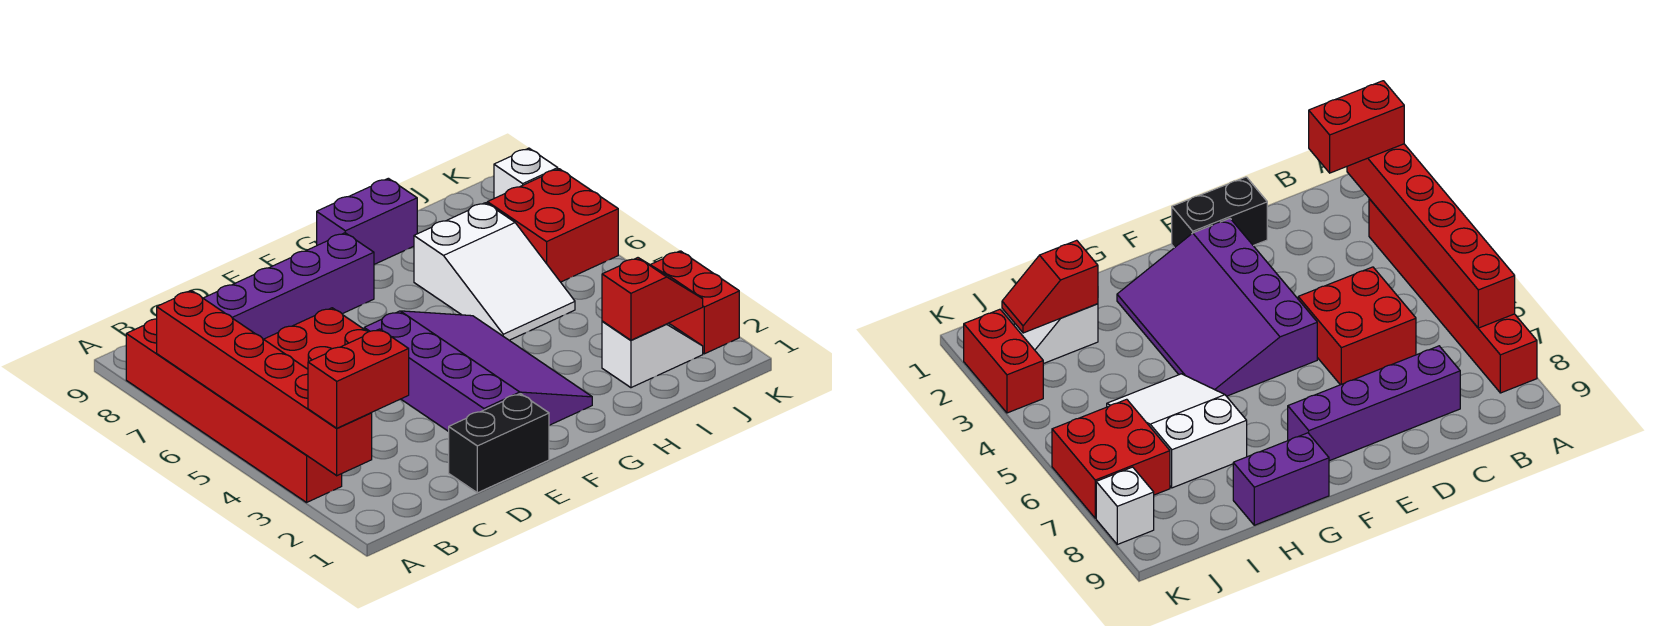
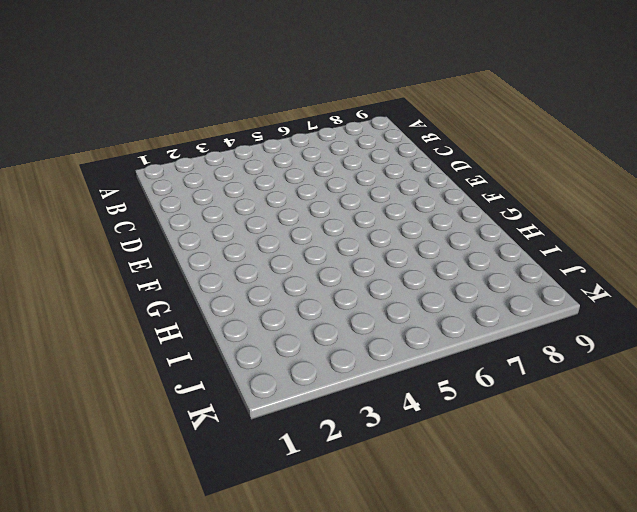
none -> red 1x6 brick [126,319,342,502]
none -> red 2x2 brick [264,308,368,369]
none -> purple 1x4 brick [203,233,374,339]

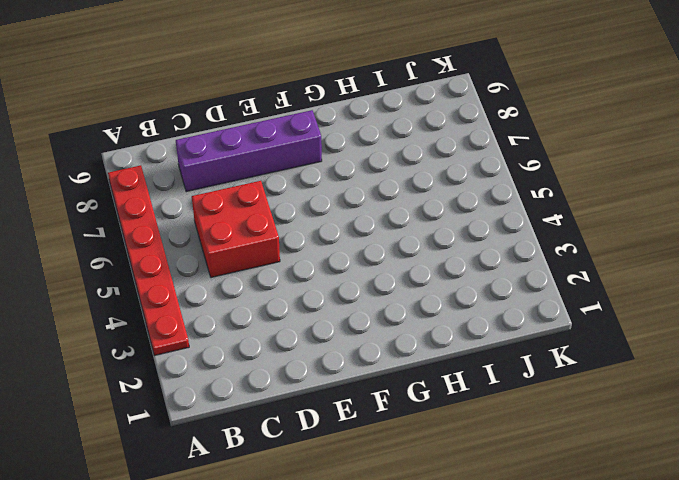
red 1x6 plate [108,165,189,355] -> red 1x6 brick [126,319,342,502]
none -> black 1x2 brick [449,394,549,493]
none -> purple 3x4 slope [364,311,592,432]
none -> purple 1x2 brick [317,178,417,264]

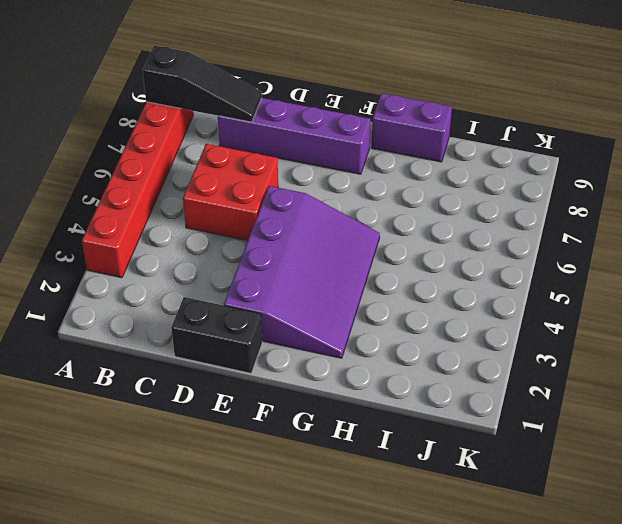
black 1x3 slope [143,45,262,122] -> none
none -> white 2x3 slope [414,203,575,340]
none -> white 1x2 slope [602,321,703,388]
none -> red 2x2 brick [487,169,618,282]

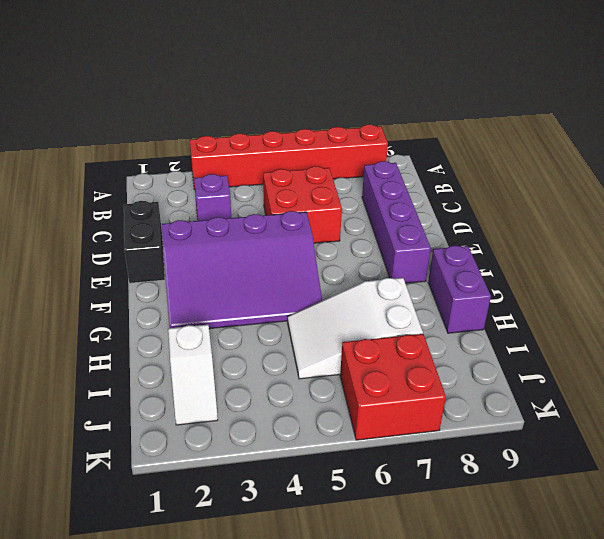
purple 1x1 brick [194,174,231,221] -> none
none -> red 1x2 brick [651,251,739,354]
none -> white 1x1 brick [494,148,558,198]
none -> red 1x6 brick [157,291,372,476]

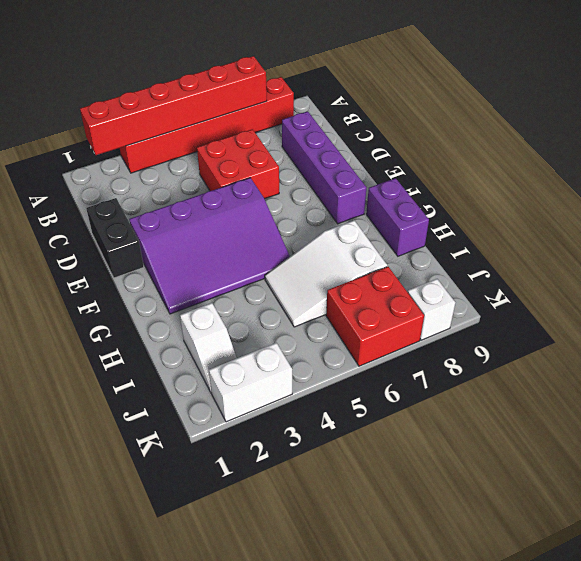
white 1x2 brick [209,343,292,422] -> red 1x2 brick [651,251,739,354]
none -> red 1x2 slope [602,258,703,340]
none -> red 1x2 brick [308,329,409,428]

